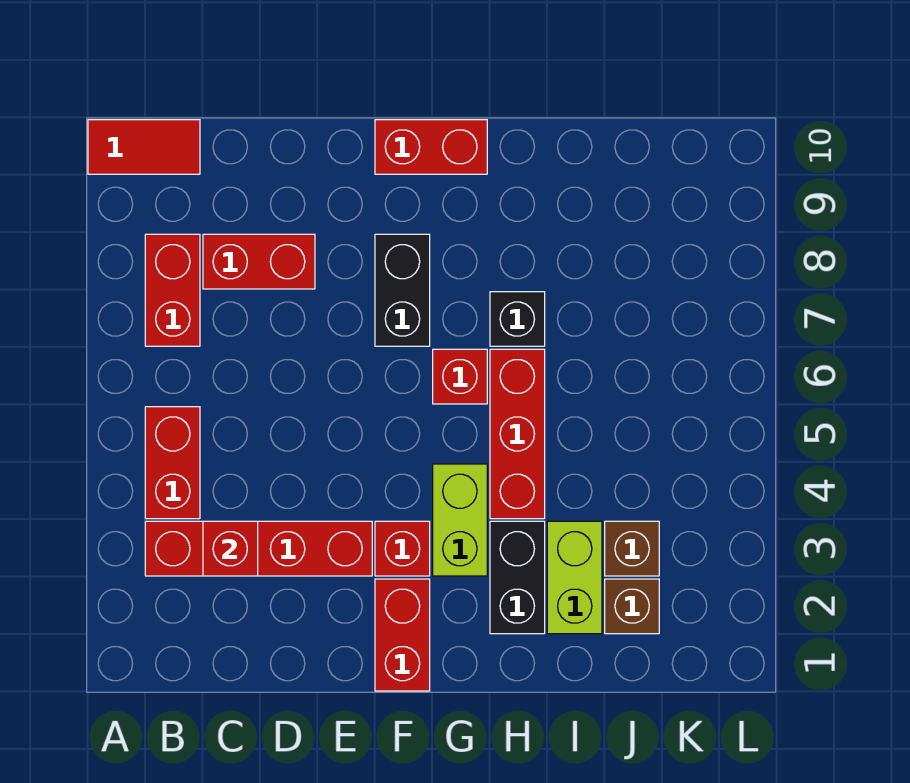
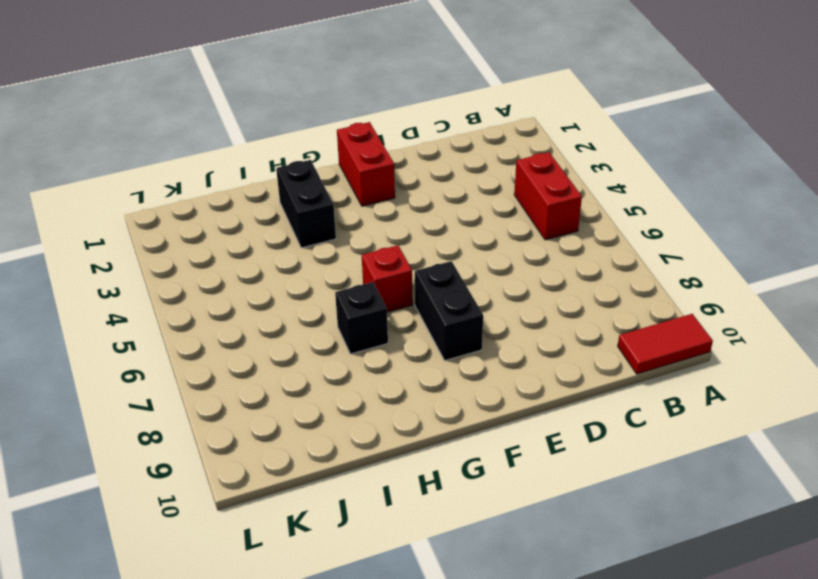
none -> red 1x4 brick [145,521,372,576]
none -> red 1x2 brick [145,234,200,346]
none -> red 1x2 brick [203,234,315,289]

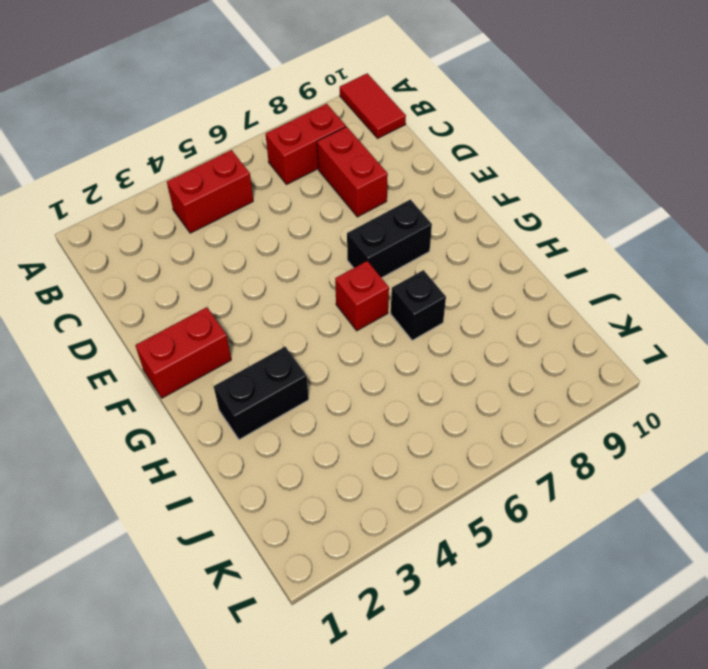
none -> red 1x4 brick [145,521,372,576]
none -> red 1x1 brick [375,521,430,576]
none -> red 1x2 brick [375,120,487,174]

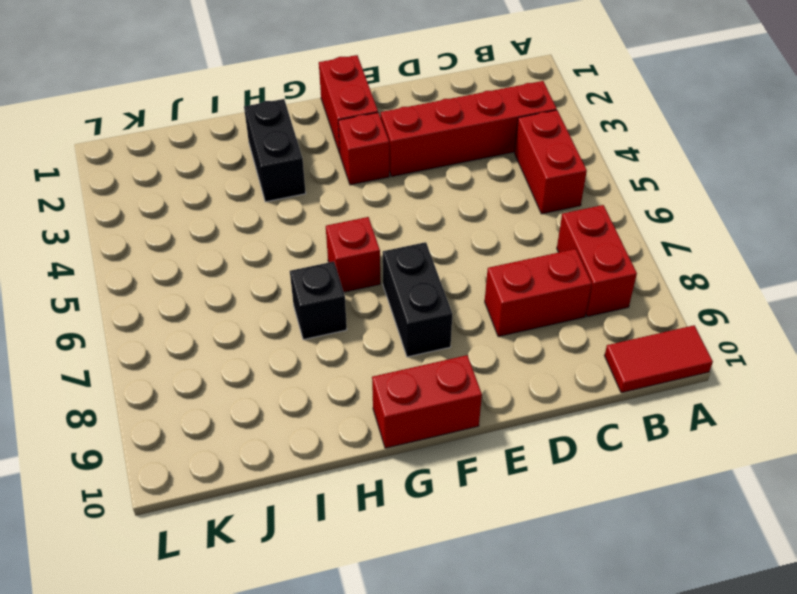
none -> lime 1x2 brick [433,464,487,576]
none -> red 1x3 brick [490,349,545,519]
none -> lime 1x2 brick [547,521,602,634]

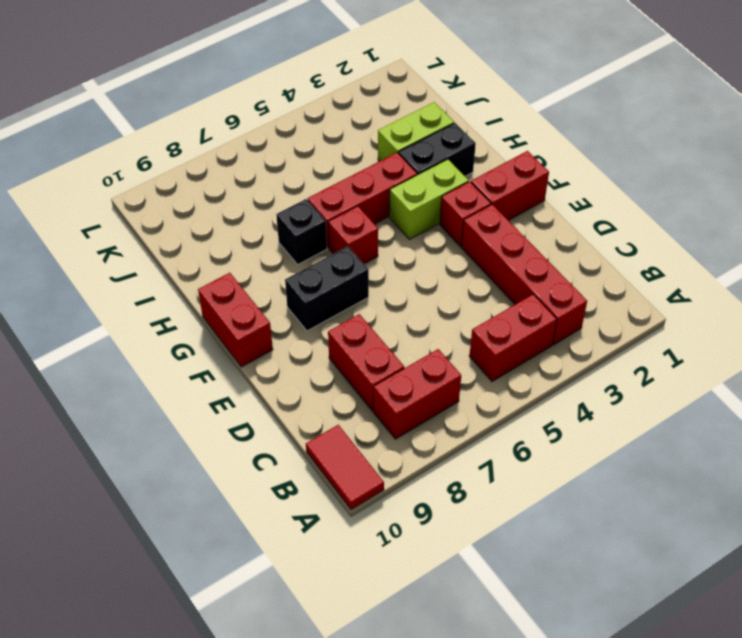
none -> brown 1x1 brick [605,579,659,634]
none -> brown 1x1 brick [605,521,659,576]
none -> red 1x1 brick [203,521,258,576]

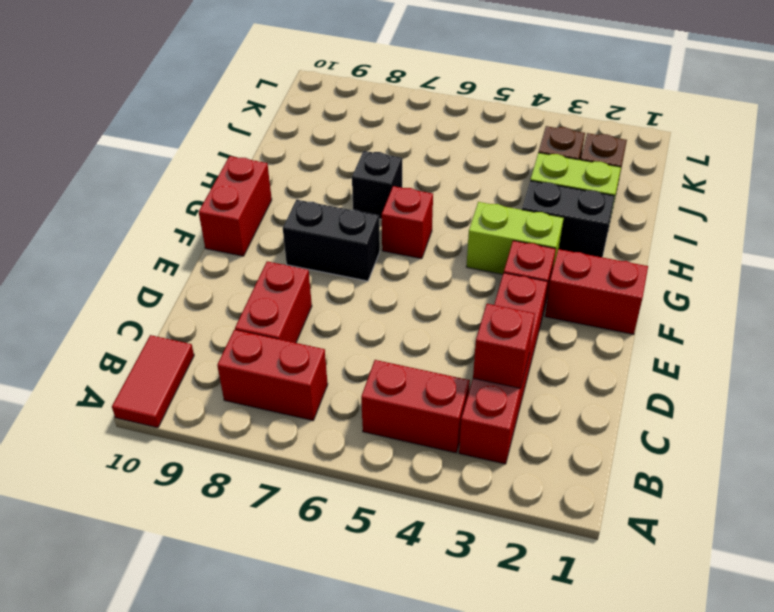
none -> red 1x3 brick [490,349,545,519]

